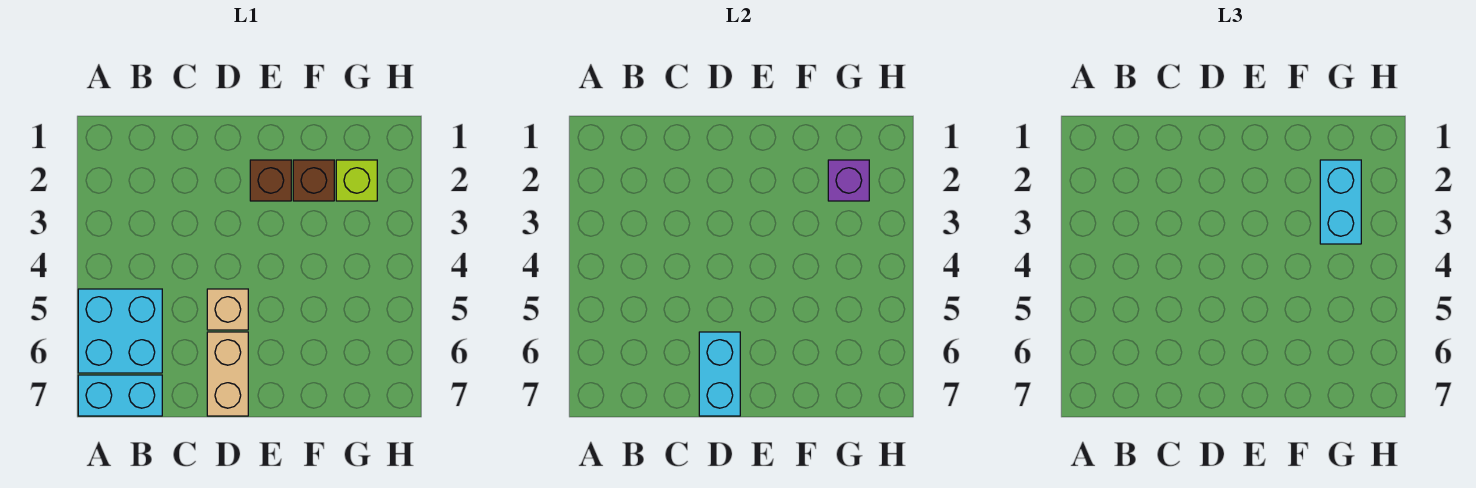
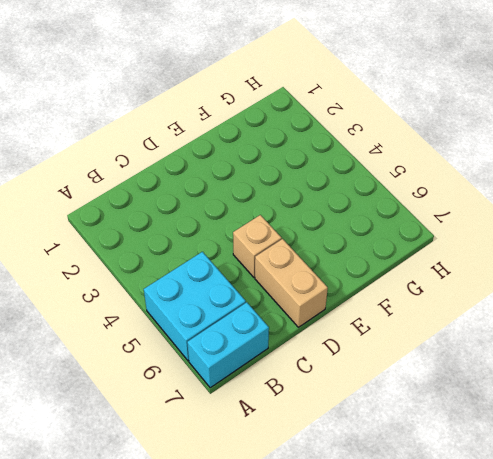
none -> brown 1x1 brick [250,160,291,201]
none -> brown 1x1 brick [293,160,334,201]

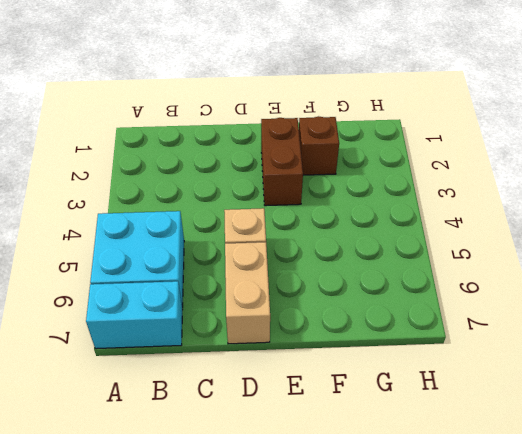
brown 1x2 brick [261,118,303,206] -> brown 1x1 brick [250,160,291,201]
none -> lime 1x1 brick [336,160,377,201]
none -> cyan 1x2 brick [699,332,740,416]

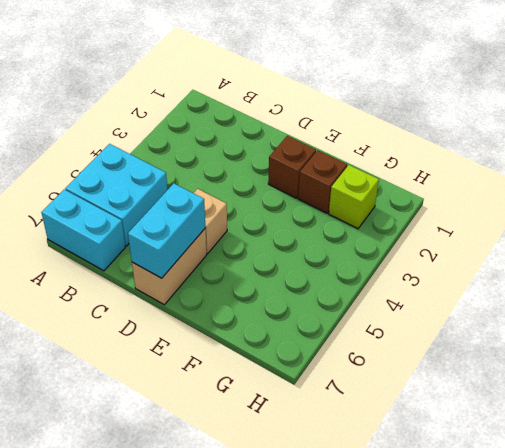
none -> purple 1x1 brick [828,160,869,201]
none -> cyan 1x2 brick [1320,160,1361,244]

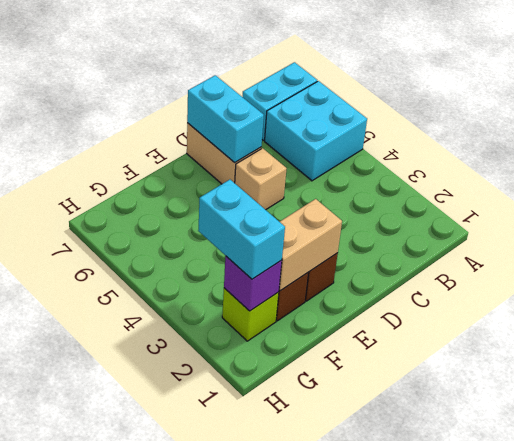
tan 1x2 brick [279,199,342,291] -> none

